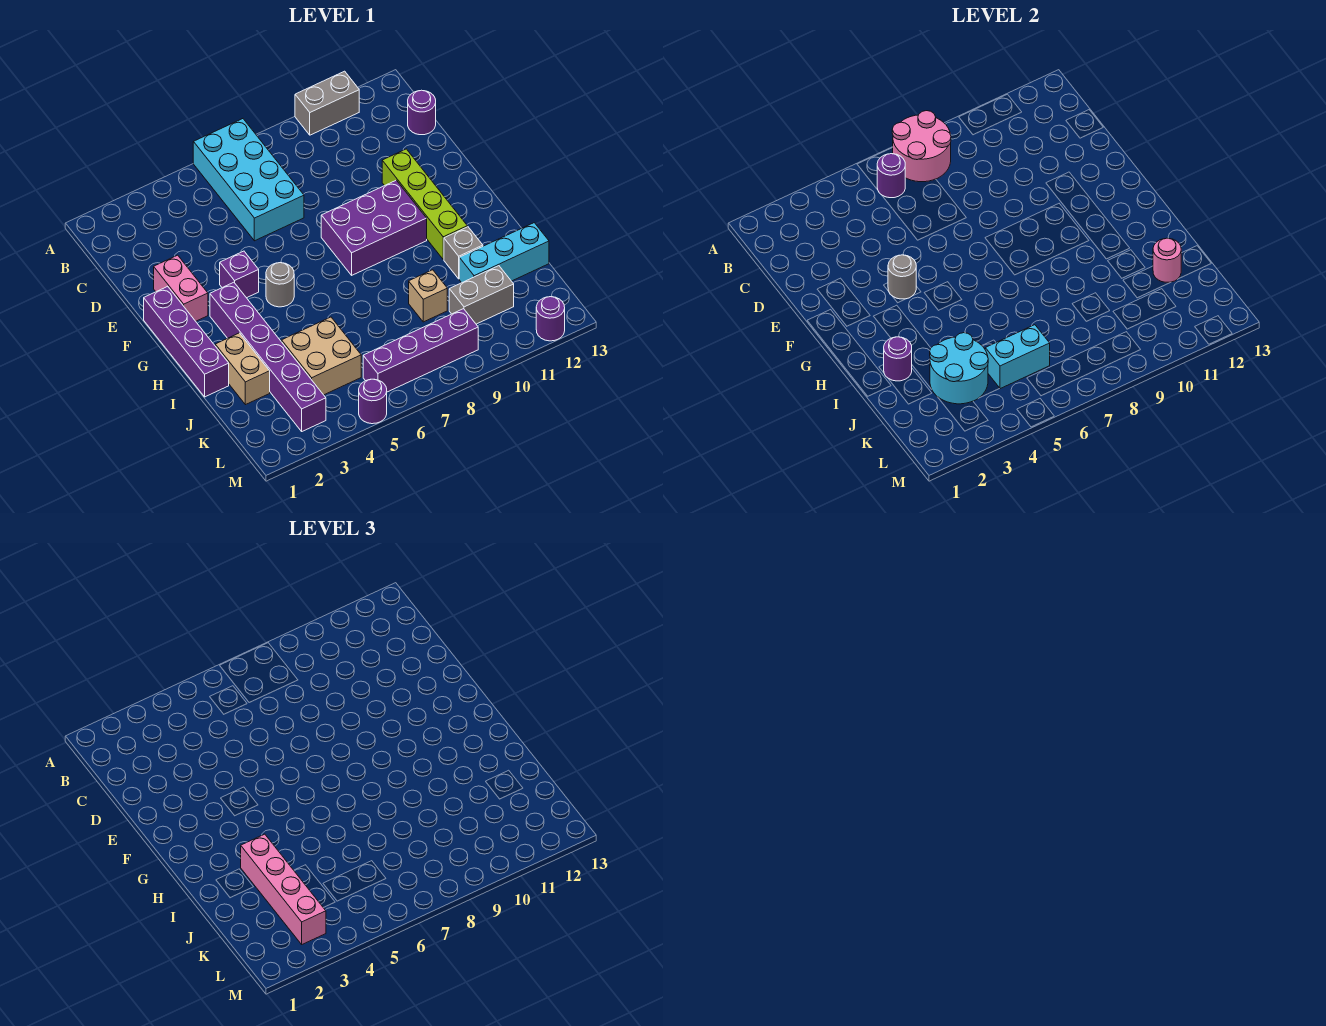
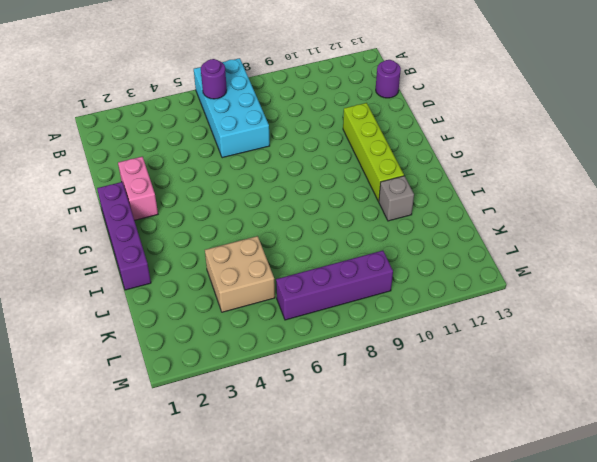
none -> grey 1x2 brick [295,71,359,135]
none -> purple 1x1 brick [220,251,259,298]
none -> purple 2x3 brick [321,180,427,275]

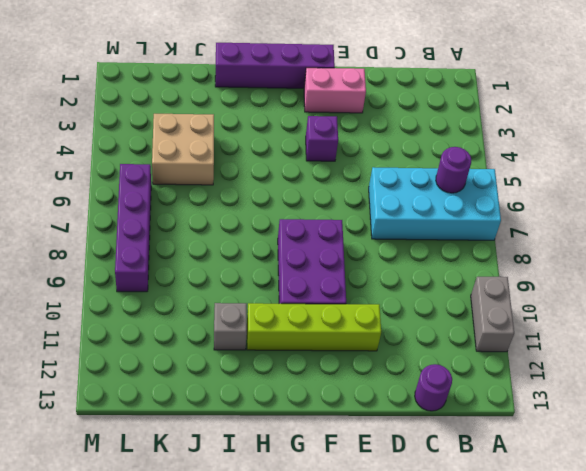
none -> purple 1x6 brick [210,282,326,431]
none -> grey 1x1 round brick [266,263,294,307]
none -> tan 1x2 brick [215,333,270,405]

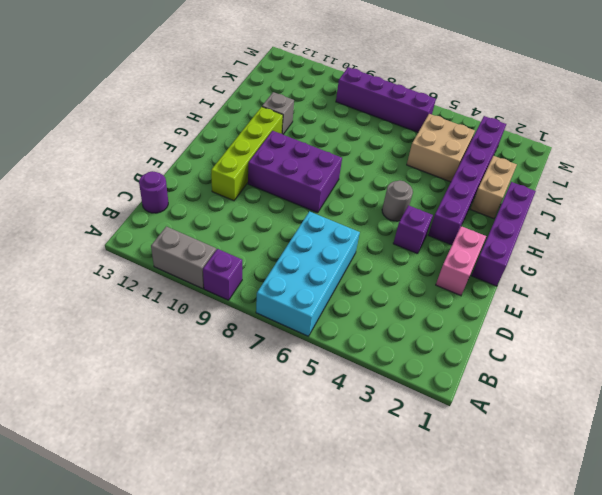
purple 1x1 brick [203,249,242,300] -> none
none -> tan 1x1 brick [409,270,447,322]
none -> cyan 1x3 brick [459,223,549,283]
none -> grey 1x2 brick [449,266,514,324]

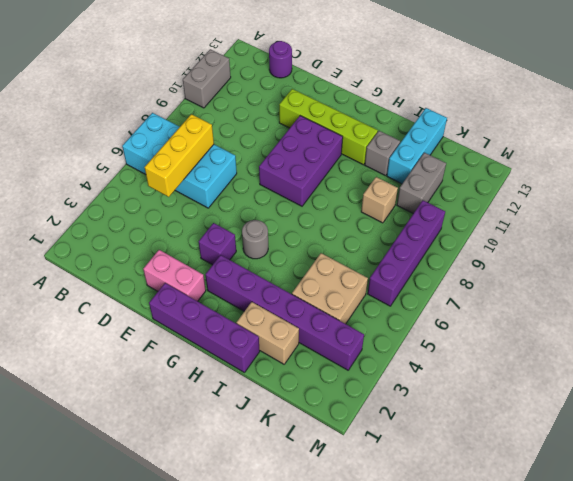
yellow 1x3 brick [145,114,214,197] -> none
none -> purple 1x1 round brick [359,379,387,424]
none -> purple 1x1 round brick [536,297,565,341]
none -> pink 2x2 round brick [892,111,951,182]

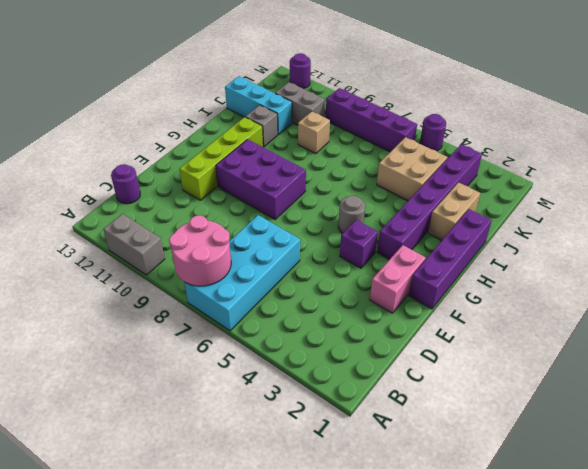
none -> purple 1x1 round brick [877,154,905,198]
none -> grey 1x1 round brick [888,255,916,299]
none -> purple 1x1 round brick [884,337,912,381]

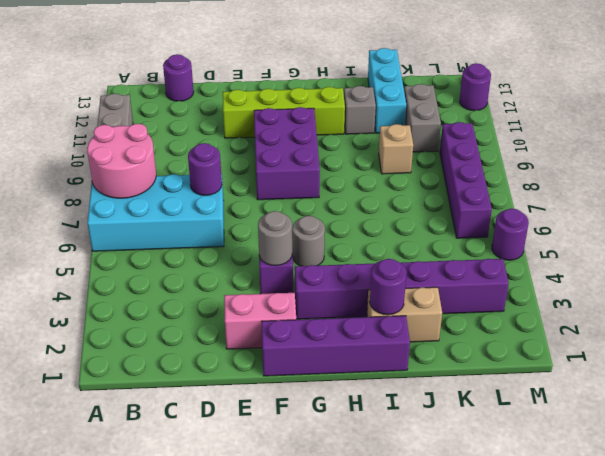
purple 1x1 round brick [188,143,222,195] -> purple 1x1 round brick moved to [877,154,905,198]
none -> tan 2x2 brick [282,317,361,395]
none -> cyan 2x2 round brick [930,333,988,404]
none -> pink 1x1 round brick [1153,238,1181,282]

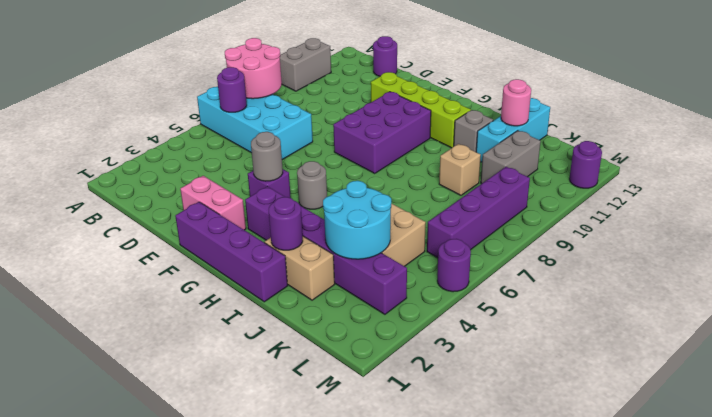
none -> cyan 1x2 brick [985,325,1050,389]
none -> pink 1x4 brick [241,834,326,944]

